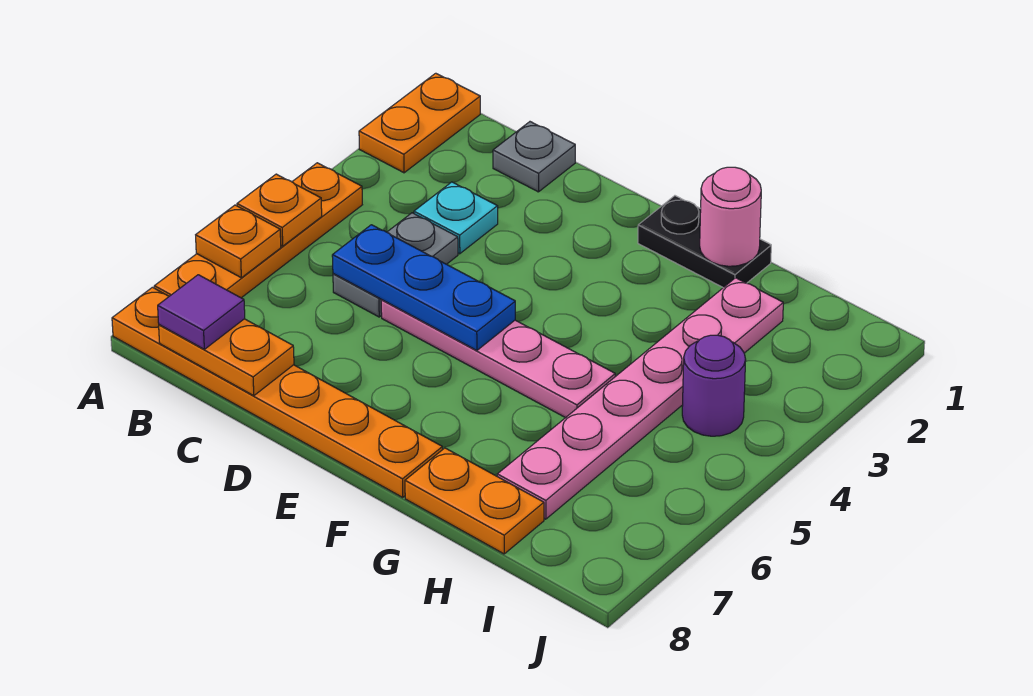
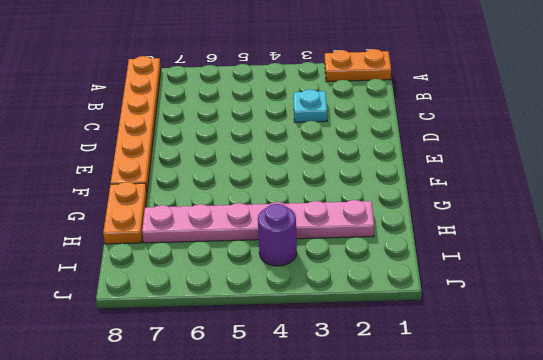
none -> orange 1x4 plate [154,163,362,298]
none -> grey 1x1 plate [493,122,575,192]
none -> grey 1x2 plate [333,213,458,317]

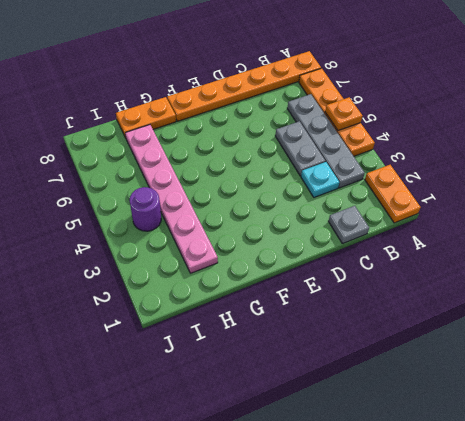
grey 1x4 plate [287,94,365,188] -> none
none -> pink 1x4 plate [381,300,615,418]
none -> black 1x2 plate [638,196,771,288]
none -> orange 1x1 plate [196,205,281,278]

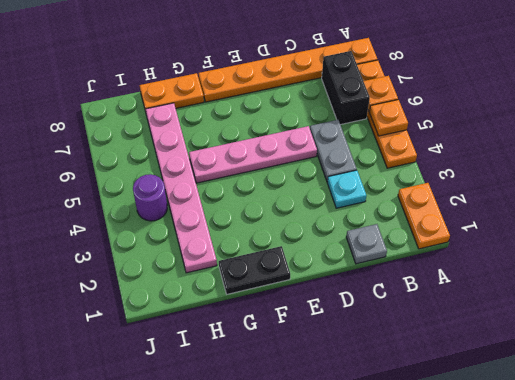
black 1x2 brick [322,51,370,125] -> none
none -> orange 1x2 plate [159,319,294,396]
none -> blue 1x3 plate [332,225,515,350]
none -> pink 1x1 round brick [700,167,761,266]

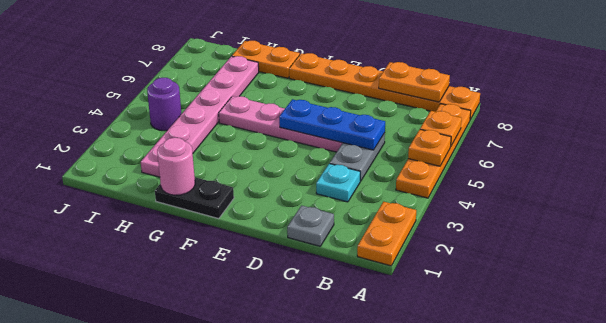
none -> purple 1x1 tile [158,275,245,349]

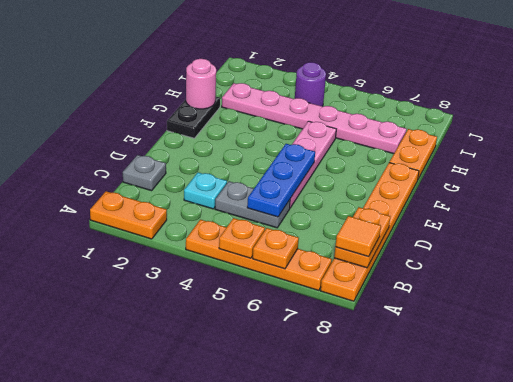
orange 1x1 tile [335,216,381,257] -> purple 1x1 tile [158,275,245,349]

